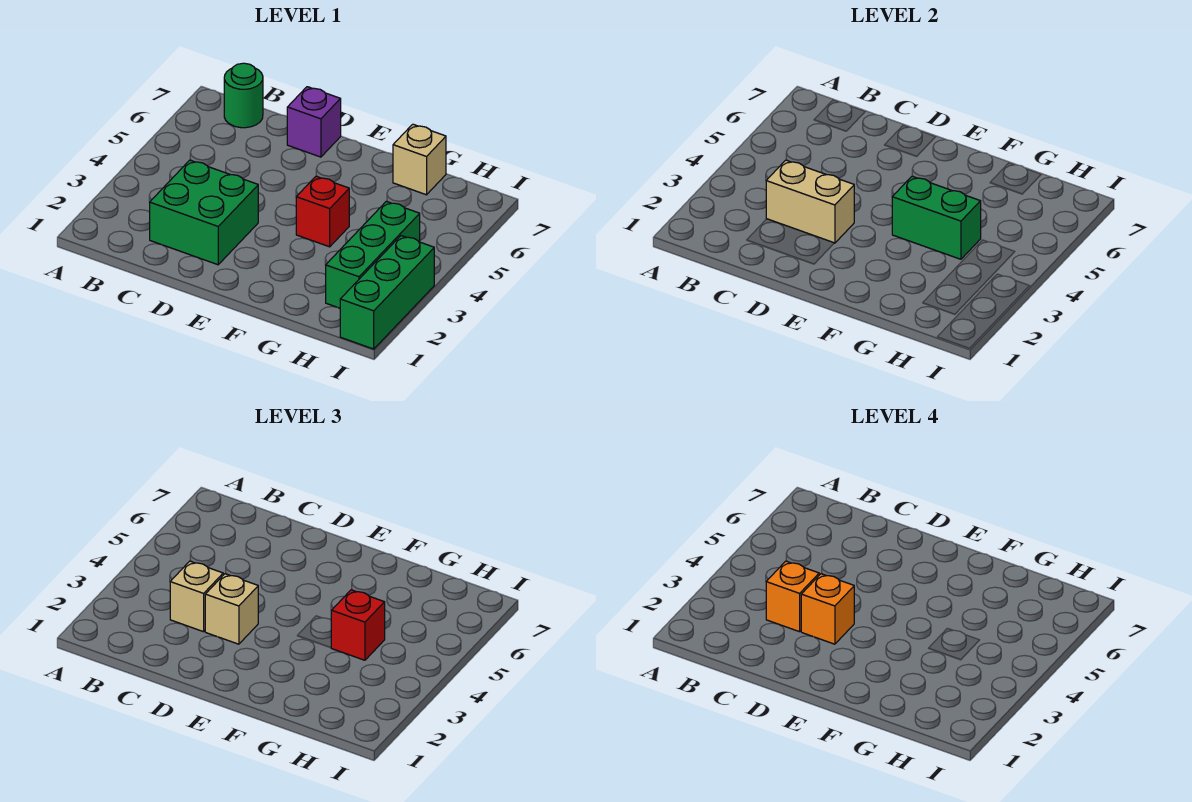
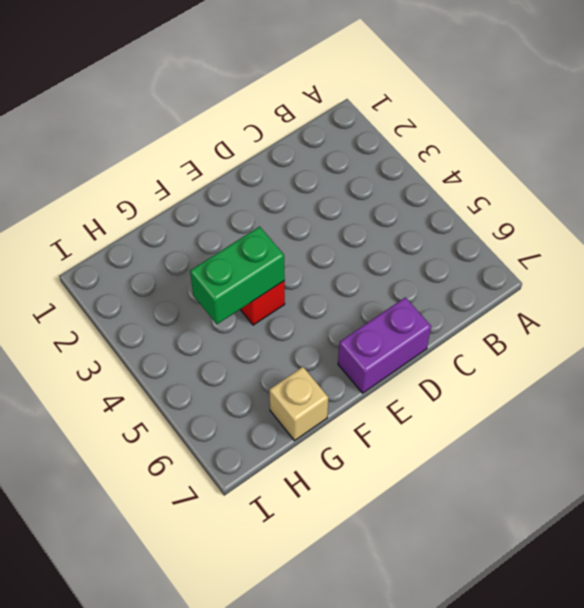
purple 1x2 brick [338,297,431,393] -> purple 1x1 brick [287,87,341,157]
none -> green 1x1 round brick [224,63,263,128]
none -> green 2x2 brick [150,160,258,265]
none -> green 1x3 brick [326,201,420,308]

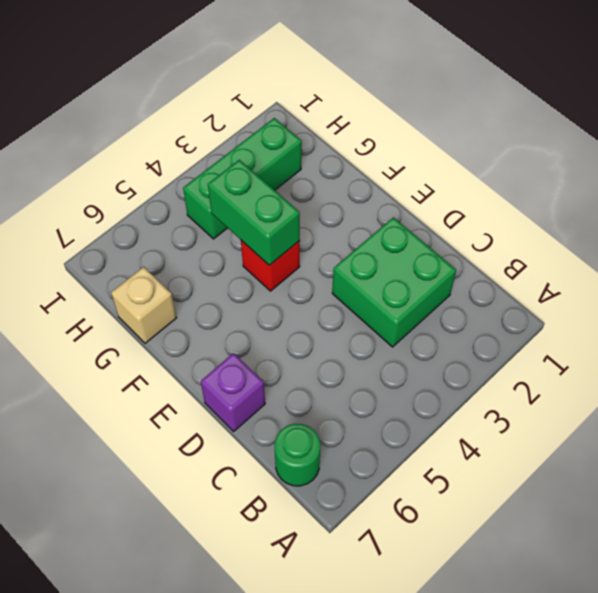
none -> green 1x3 brick [340,236,434,349]
none -> tan 1x2 brick [766,160,854,243]
none -> tan 1x1 brick [170,561,223,632]

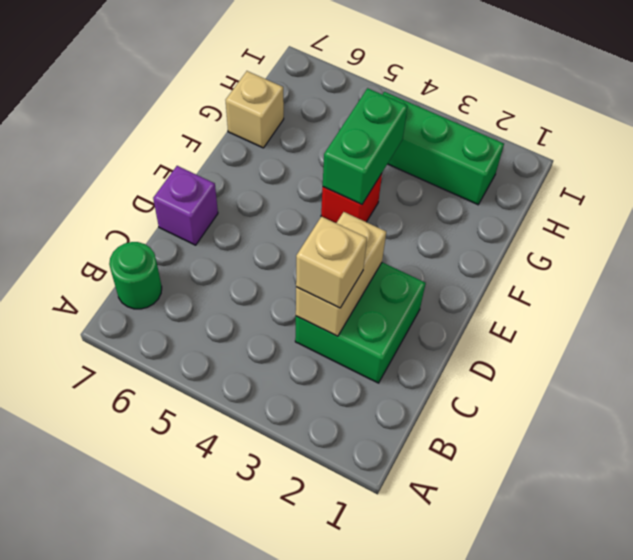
none -> green 1x3 brick [340,236,434,349]
none -> tan 1x1 brick [205,574,258,644]
none -> red 1x1 brick [331,590,385,660]

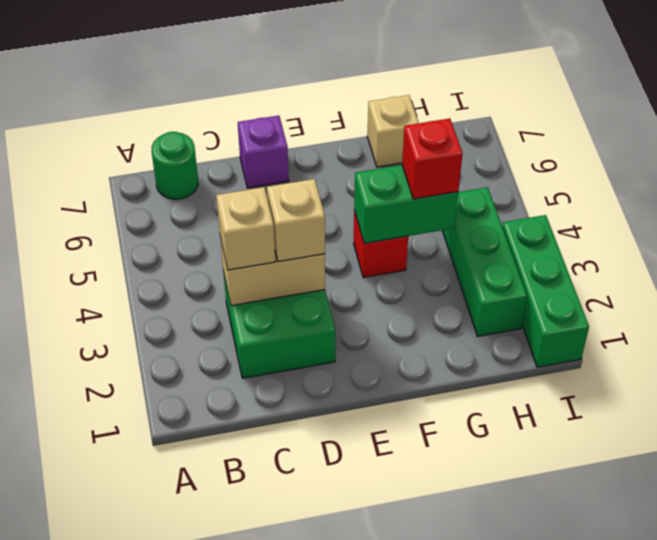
none -> orange 1x1 brick [766,561,819,632]
none -> orange 1x1 brick [801,574,854,644]

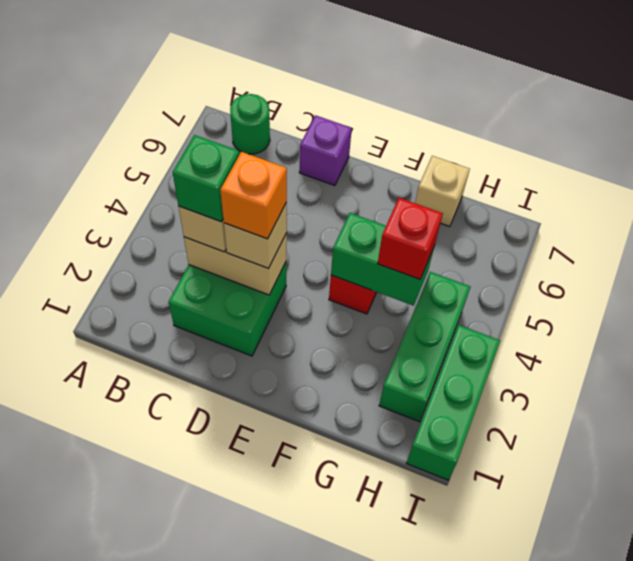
green 1x1 brick [173,135,239,222] -> orange 1x1 brick [766,561,819,632]

